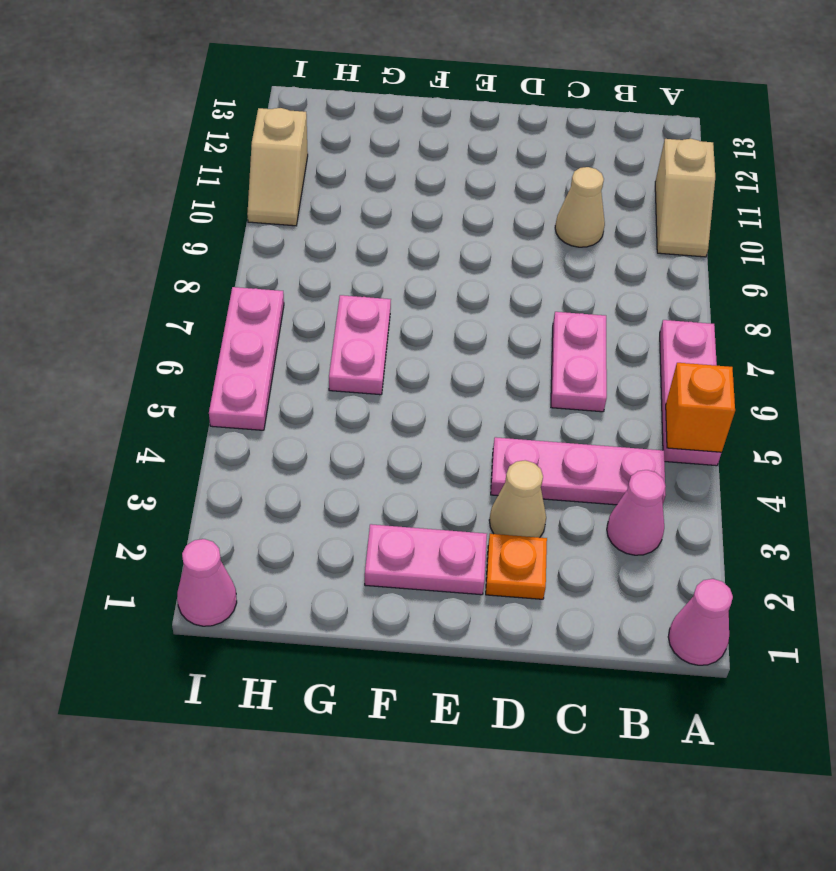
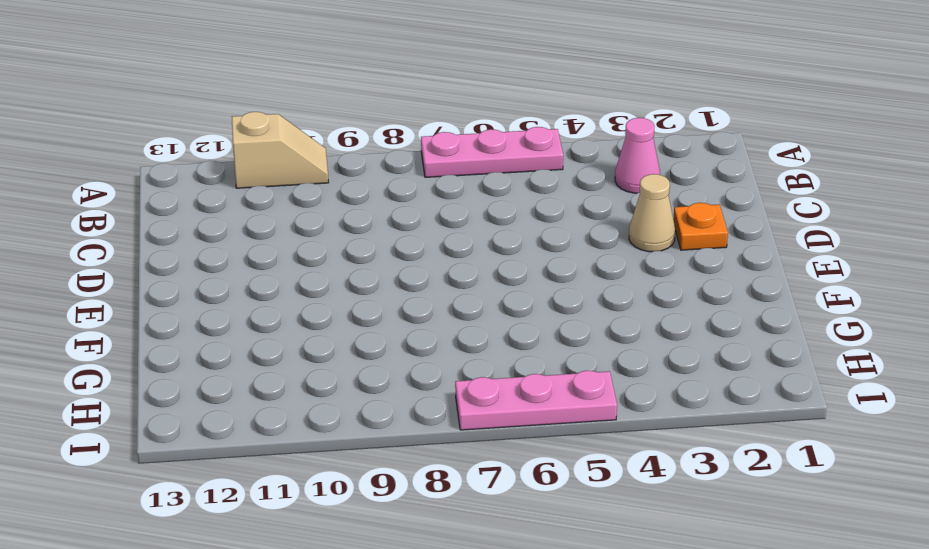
none -> pink 1x1 cone [668,579,733,665]
none -> pink 1x3 plate [491,437,666,505]
none -> pink 1x2 plate [551,312,607,412]

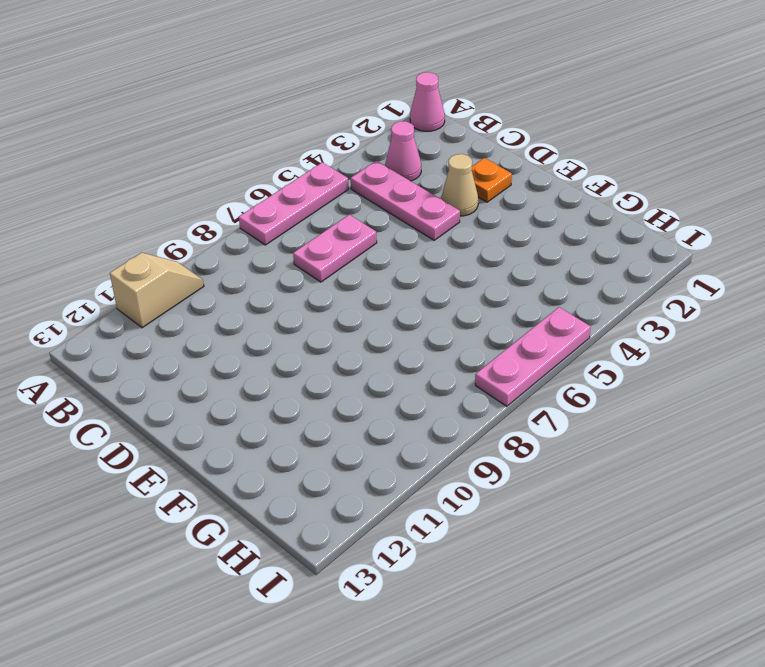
none -> tan 1x1 cone [555,167,605,247]
none -> pink 1x2 plate [365,524,487,595]
none -> pink 1x2 plate [329,295,391,395]

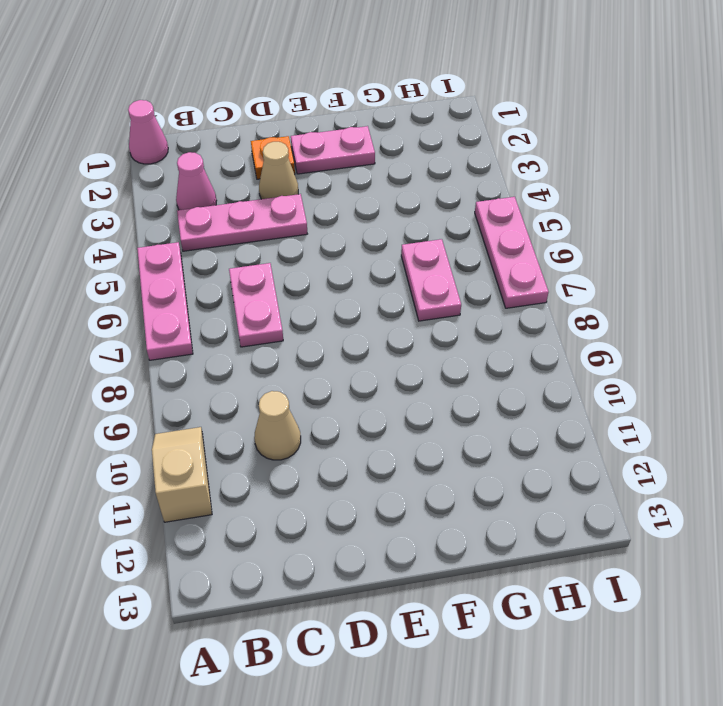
none -> pink 1x1 cone [177,539,237,626]
none -> tan 1x2 slope [247,108,308,226]
none -> orange 1x1 brick [666,363,735,452]

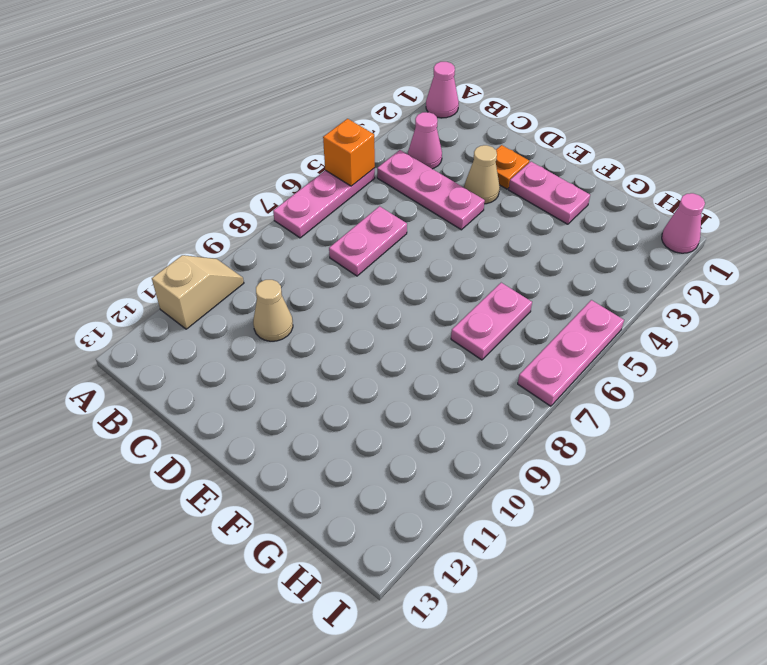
none -> tan 1x2 slope [247,108,308,226]

